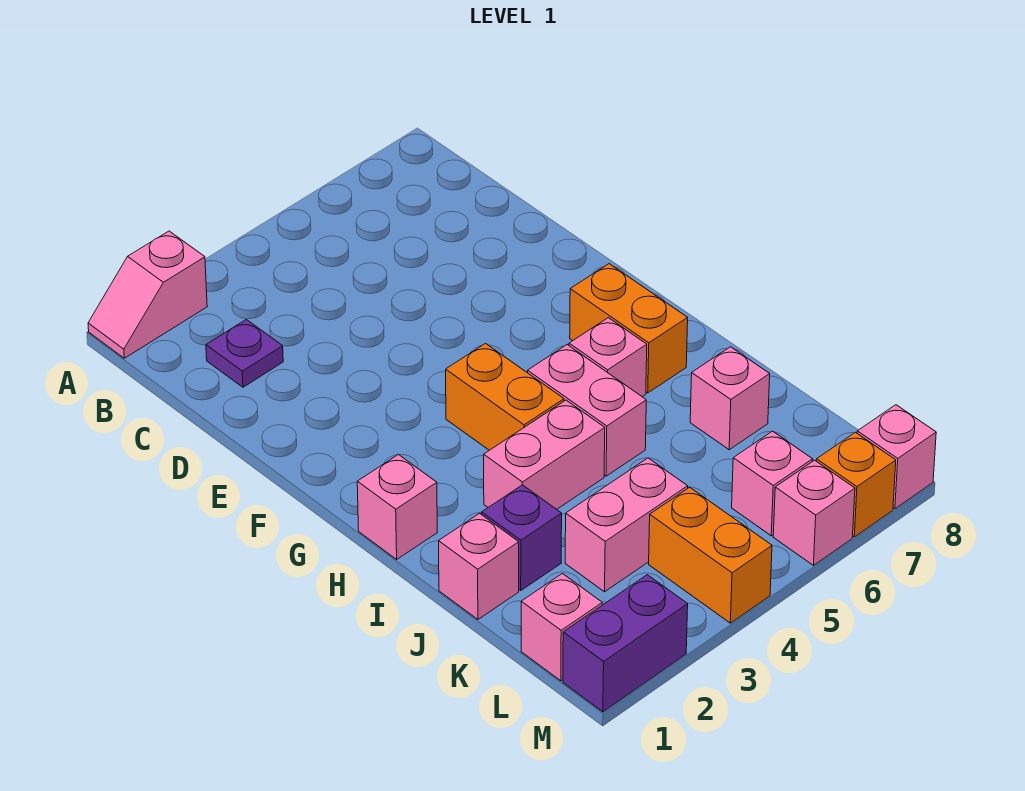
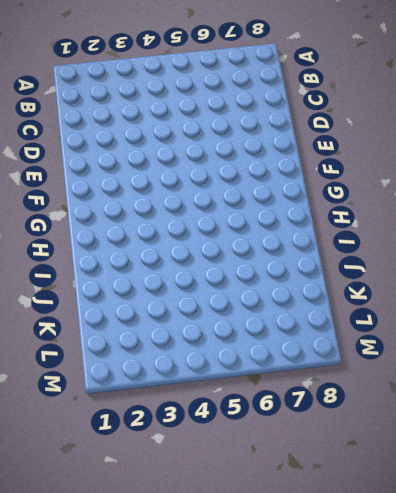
none -> pink 1x2 slope [88,231,207,358]
none -> purple 1x1 plate [206,320,283,387]
none -> orange 1x2 brick [446,344,564,450]

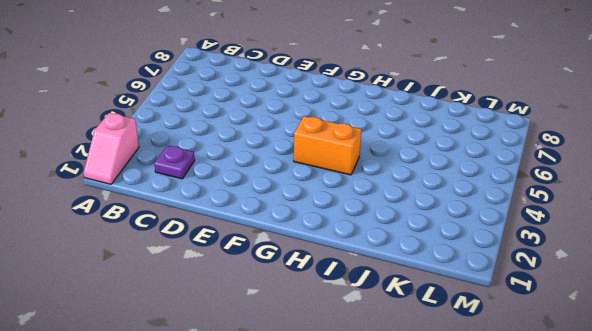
none -> orange 1x2 brick [570,264,688,393]
none -> pink 1x1 brick [357,455,437,559]
none -> pink 1x2 brick [528,345,646,476]

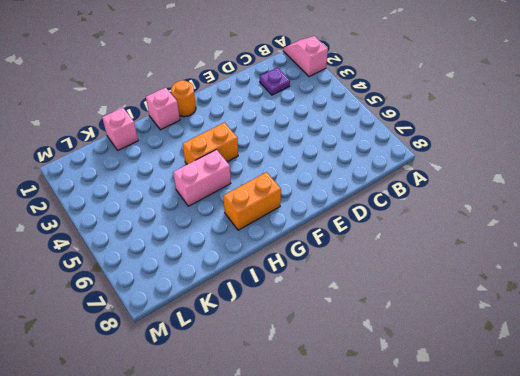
orange 1x1 round brick [171,80,196,117] -> none
none -> pink 1x1 brick [569,318,647,397]
none -> pink 1x2 brick [484,400,605,509]
none -> purple 1x1 brick [482,485,562,590]

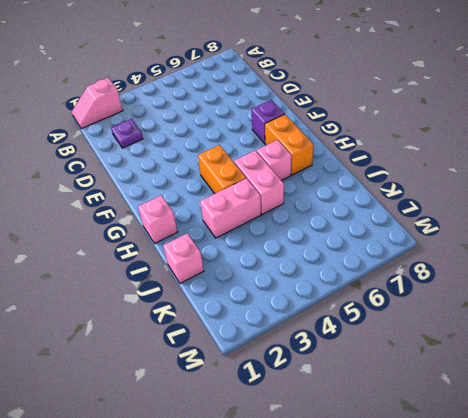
purple 1x1 brick [251,100,284,143] -> purple 1x1 brick moved to [482,485,562,590]
none -> pink 1x1 brick [690,347,770,450]
none -> pink 1x2 brick [565,458,688,592]
none -> pink 1x1 brick [521,574,602,681]

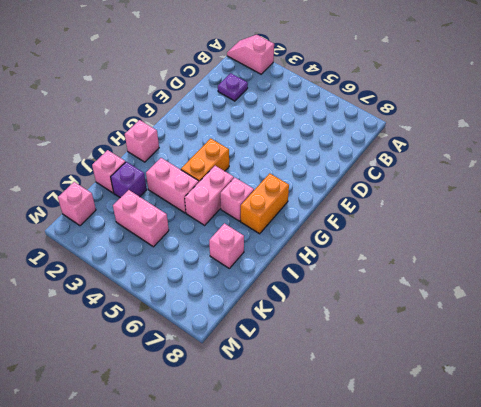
none -> orange 1x2 brick [649,487,772,623]
none -> pink 1x1 brick [732,431,813,536]
none -> purple 1x2 brick [563,575,688,712]

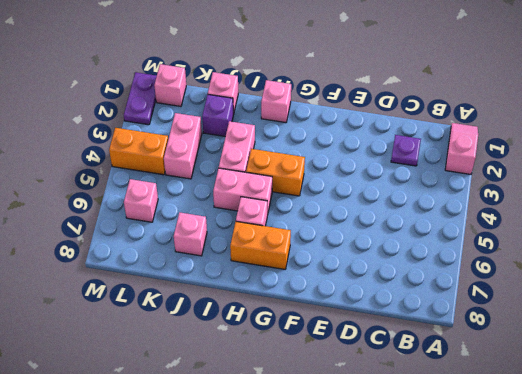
purple 1x2 plate [124,72,157,125] -> purple 1x2 brick [563,575,688,712]
none -> pink 1x1 brick [773,460,855,565]
none -> orange 1x1 brick [816,432,896,537]
none -> pink 1x1 brick [857,405,936,509]

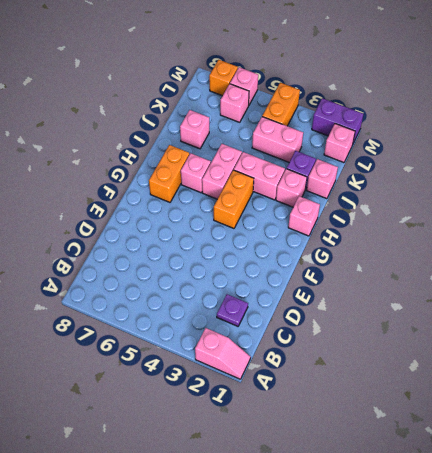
pink 1x1 brick [276,169,307,207] -> pink 1x1 brick moved to [857,405,936,509]

